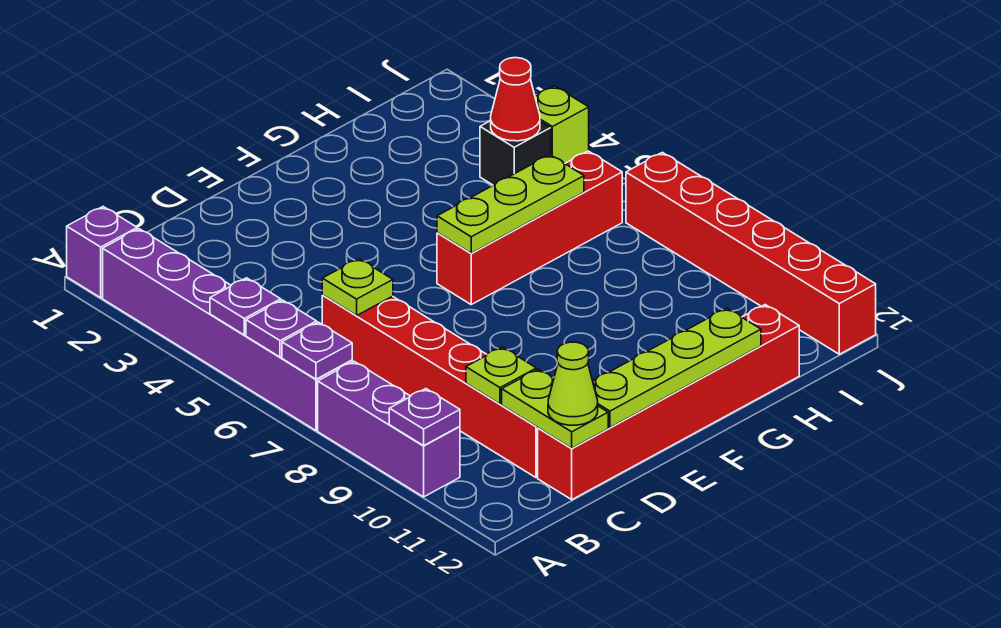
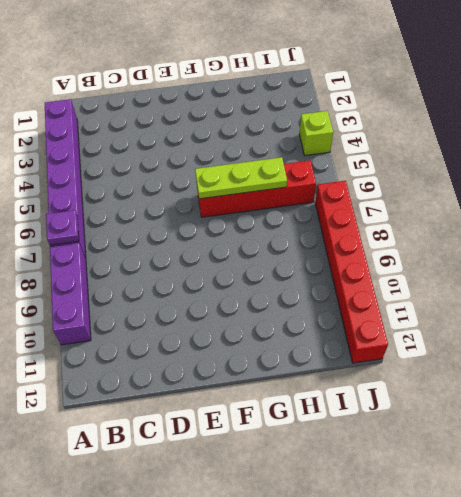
none -> purple 1x1 brick [67,207,137,298]
none -> red 1x6 brick [322,295,538,477]
none -> red 1x6 brick [538,305,799,500]

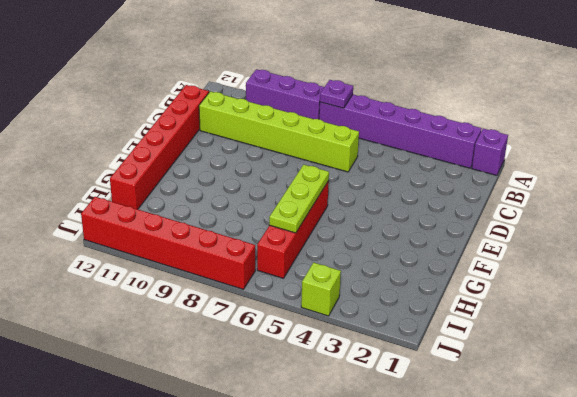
lime 1x6 brick [199,91,359,172] -> red 1x6 brick [322,295,538,477]
none -> black 1x1 brick [480,121,551,185]
none -> purple 1x1 plate [210,278,281,335]
none -> purple 1x1 plate [246,300,317,357]

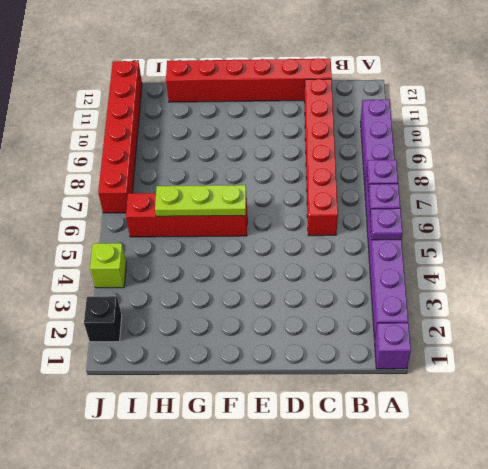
black 1x1 brick [84,296,122,342] -> black 1x1 brick moved to [480,121,551,185]
none -> purple 1x1 plate [389,389,460,446]
none -> lime 1x1 plate [322,259,393,316]
none -> lime 1x1 plate [466,347,536,404]

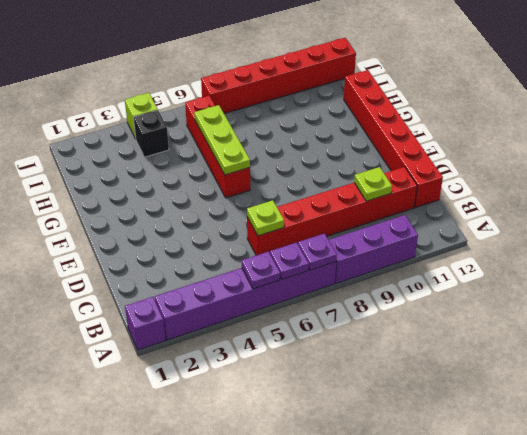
none -> purple 1x1 plate [389,389,460,446]
none -> lime 1x2 plate [502,369,608,448]
none -> lime 1x4 plate [593,308,761,428]

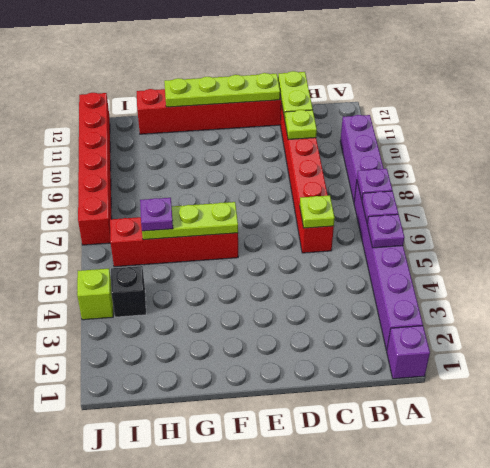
purple 1x1 plate [140,198,173,231] -> purple 1x1 plate moved to [389,389,460,446]
none -> red 1x1 cone [491,58,540,141]
none -> lime 1x1 cone [548,342,598,425]

